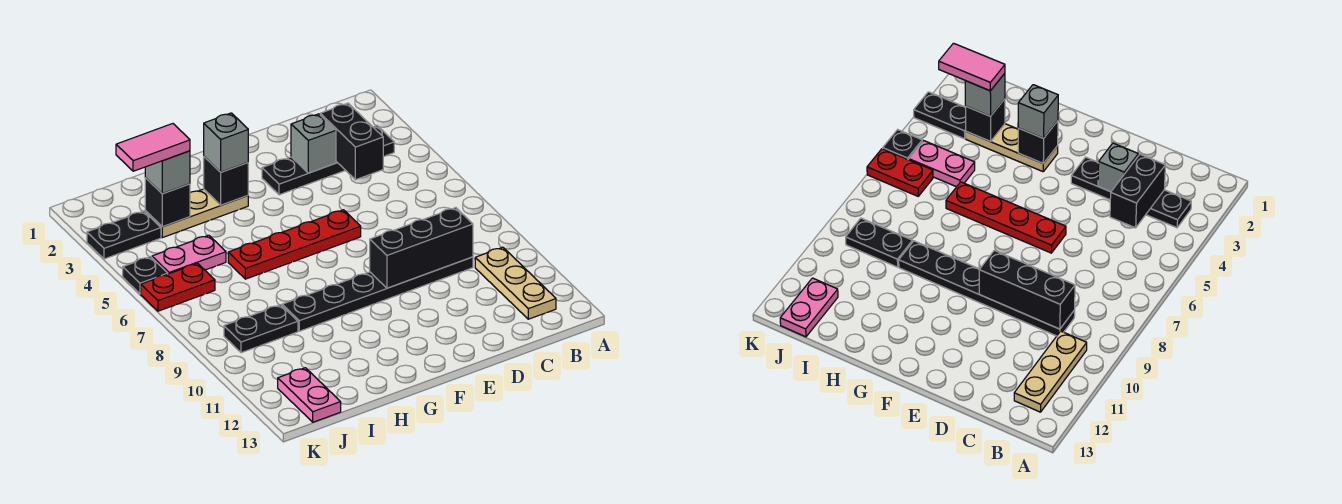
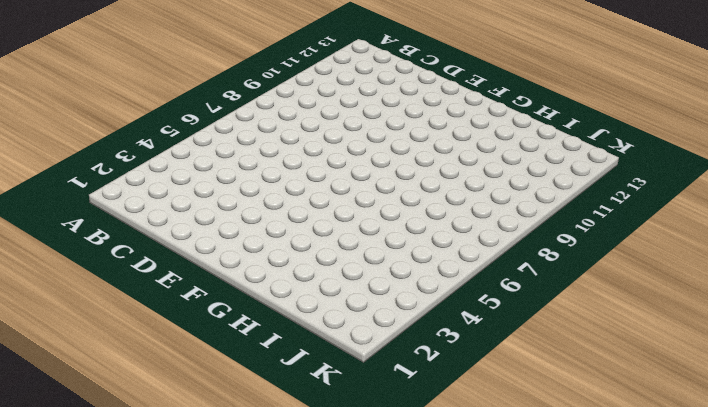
none -> black 1x4 plate [262,126,394,195]
none -> tan 1x3 plate [475,247,556,319]
none -> black 1x6 plate [282,257,473,331]

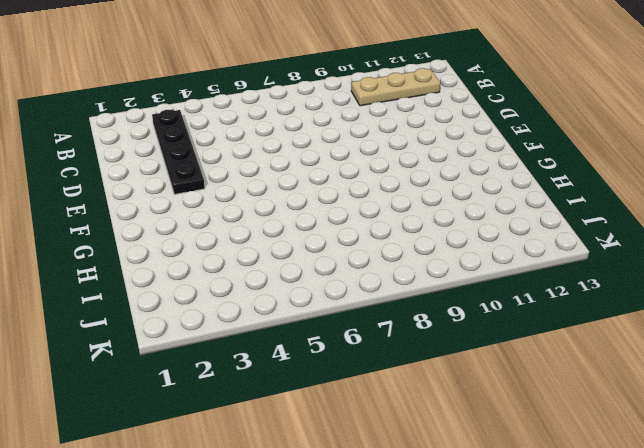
none -> black 1x6 plate [282,257,473,331]
none -> red 1x4 plate [228,210,361,279]
none -> tan 1x3 plate [145,189,248,238]

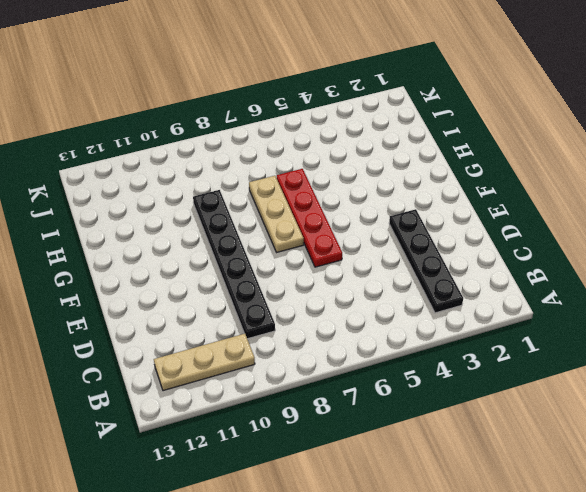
tan 1x3 plate [249,176,304,252] -> tan 1x3 plate moved to [145,189,248,238]
none -> pink 1x2 plate [152,235,226,274]
none -> black 1x2 plate [224,305,298,353]
none -> black 1x2 plate [87,211,161,259]

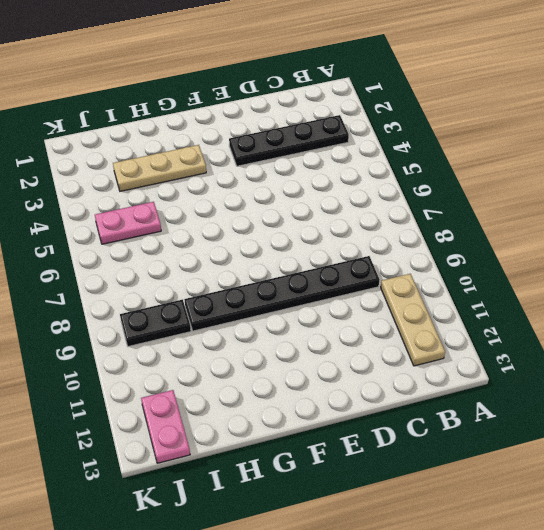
none -> red 1x4 plate [228,210,361,279]
none -> black 1x2 plate [87,211,161,259]
none -> red 1x2 plate [141,263,215,311]

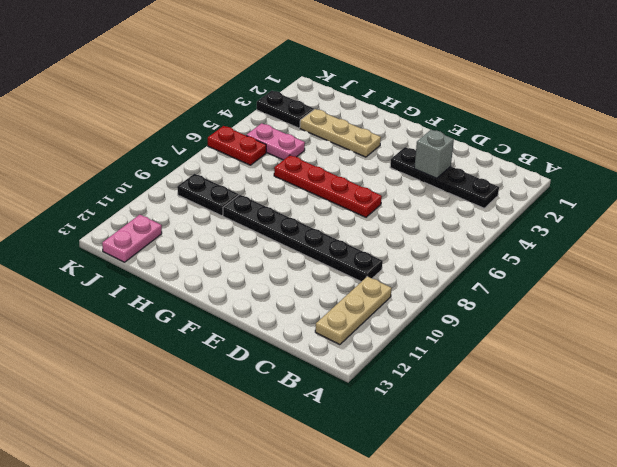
none -> black 1x1 plate [123,257,168,294]
none -> black 1x2 brick [320,103,383,180]
none -> black 1x3 brick [370,208,473,288]

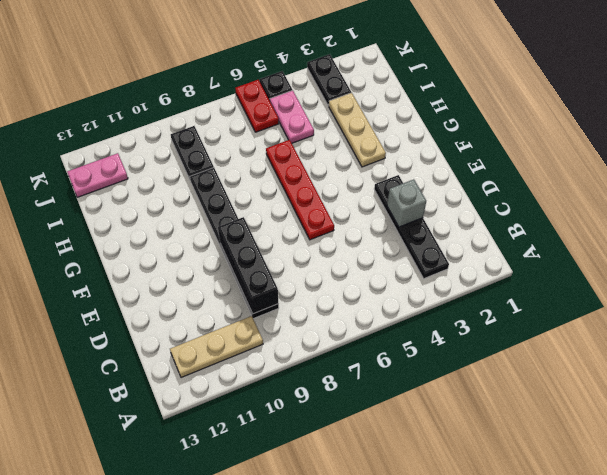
none -> black 1x2 brick [320,103,383,180]
none -> black 1x1 brick [204,157,248,205]
none -> black 1x1 brick [145,178,190,227]

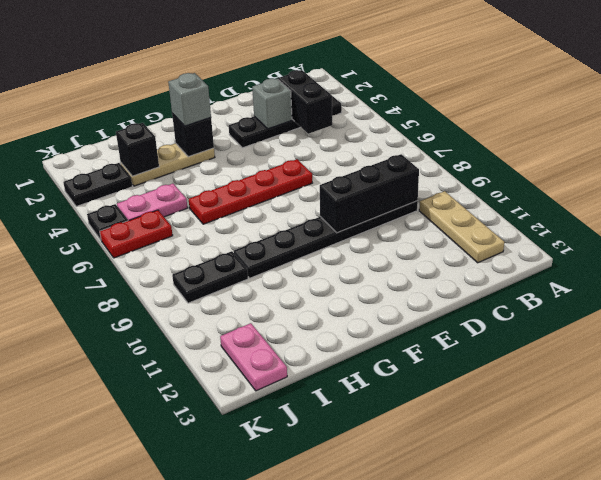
none -> grey 1x1 brick [145,151,190,194]
none -> pink 1x2 tile [116,124,190,171]

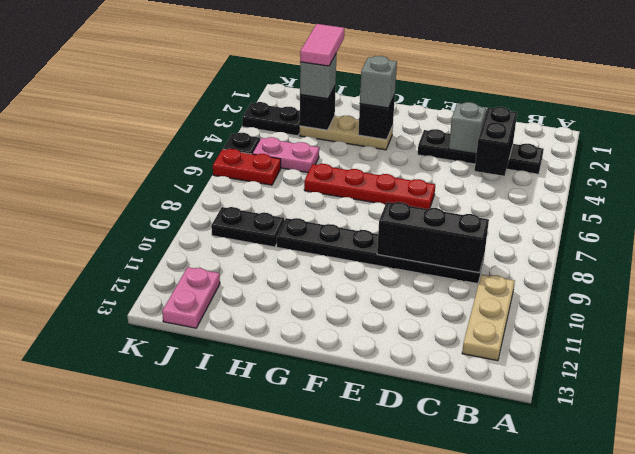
pink 1x2 tile [300,24,344,66] -> pink 1x2 tile turned to [116,124,190,171]

